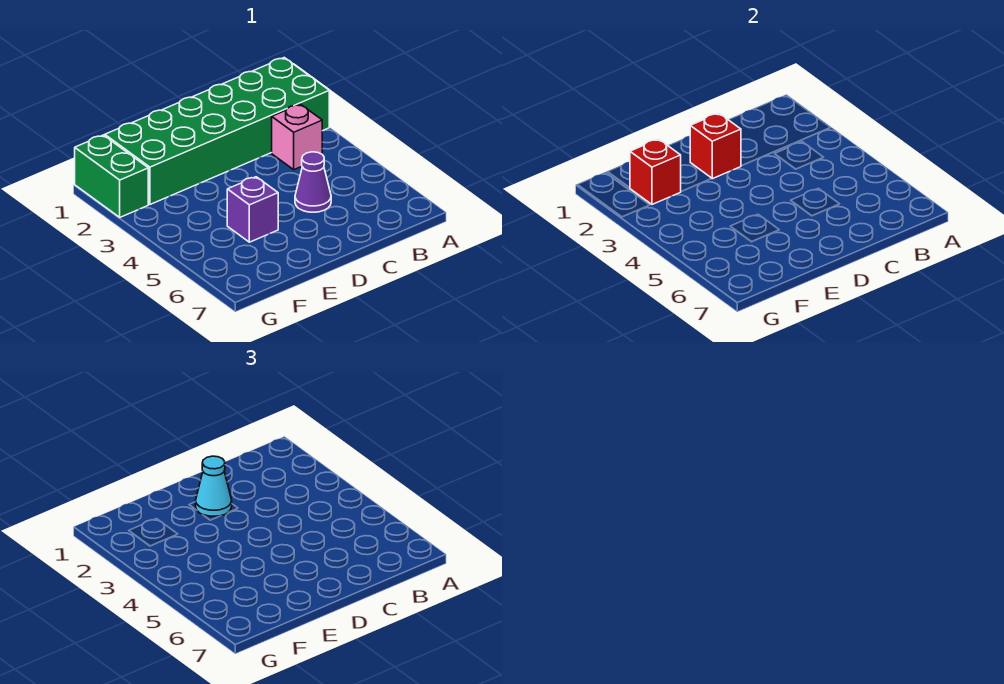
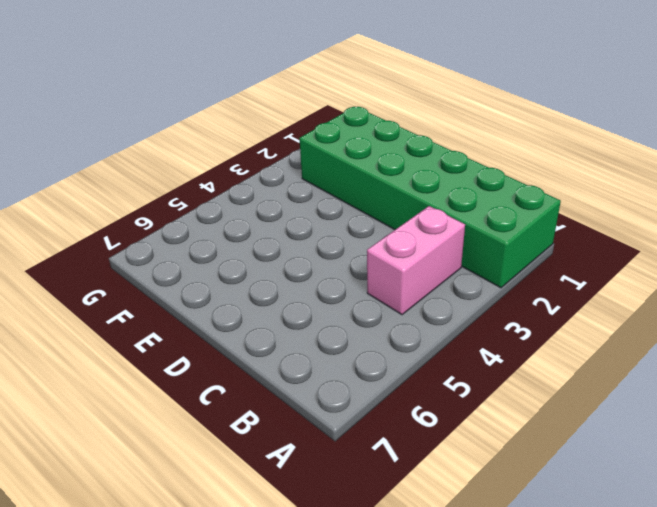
pink 1x2 brick [367,206,465,315] -> pink 1x1 brick [272,104,322,170]
none -> purple 1x1 cone [295,152,331,212]
none -> purple 1x1 brick [227,177,278,242]

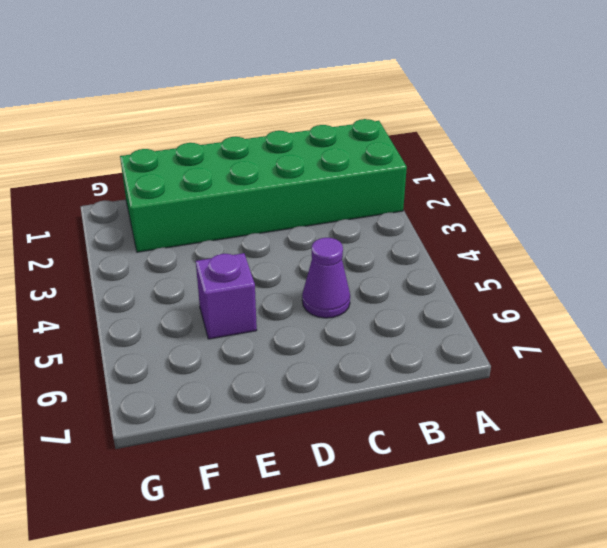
none -> pink 1x1 brick [272,104,322,170]
none -> green 1x2 brick [75,135,148,217]

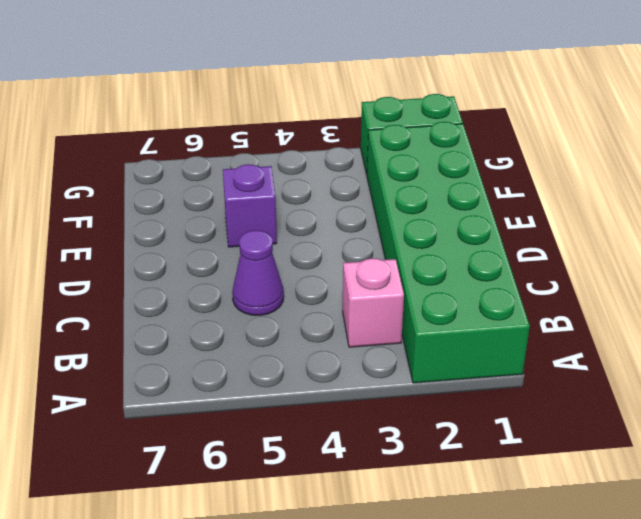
none -> red 1x1 brick [690,113,741,179]
none -> red 1x1 brick [630,139,681,204]

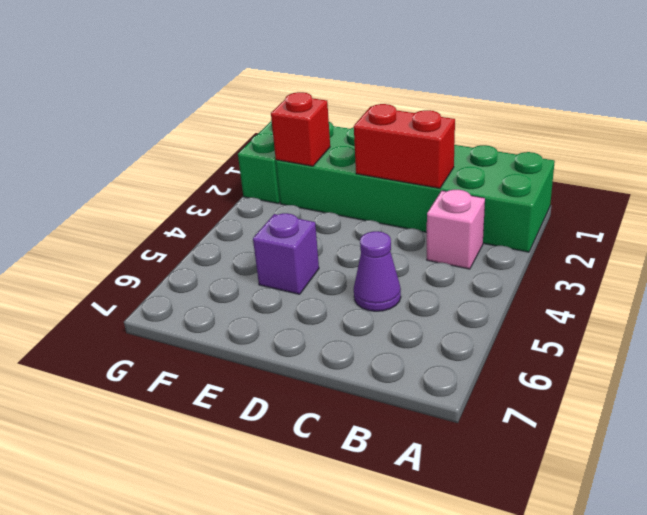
red 1x2 brick [354,104,455,188] -> red 1x1 brick [690,113,741,179]
none -> cyan 1x1 cone [196,456,232,516]

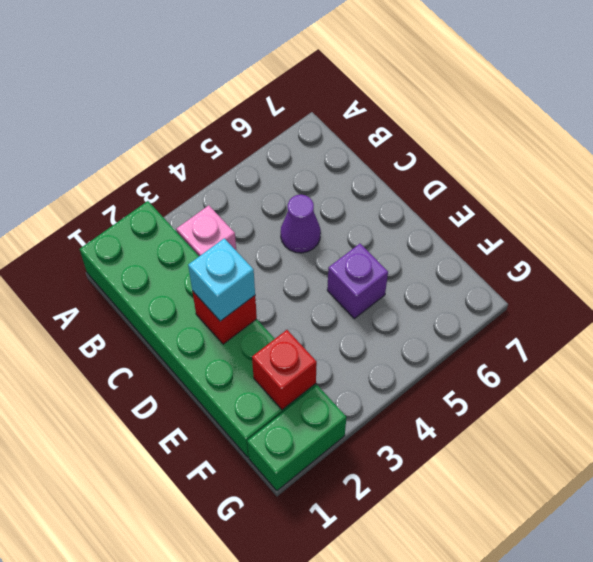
cyan 1x1 brick [188,238,255,321] -> cyan 1x1 cone [196,456,232,516]

